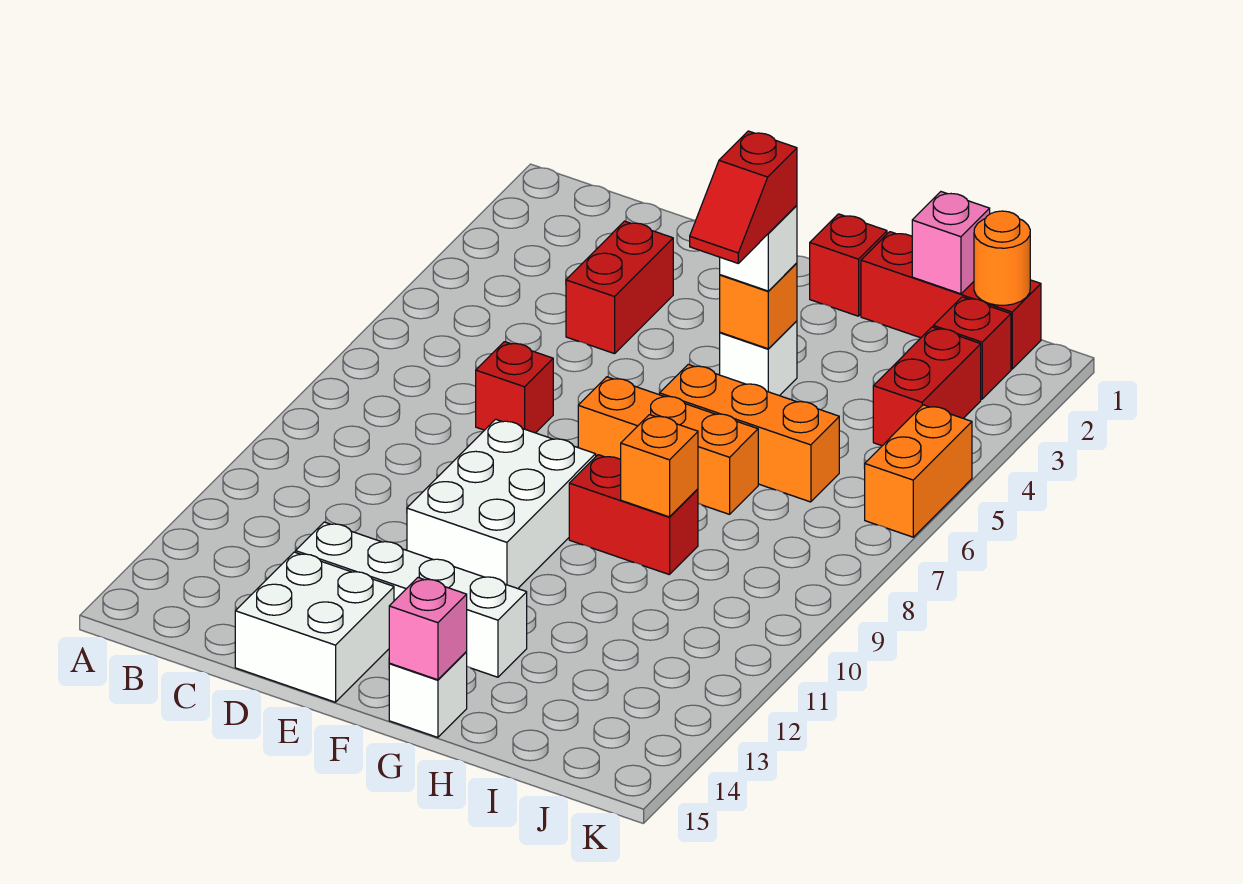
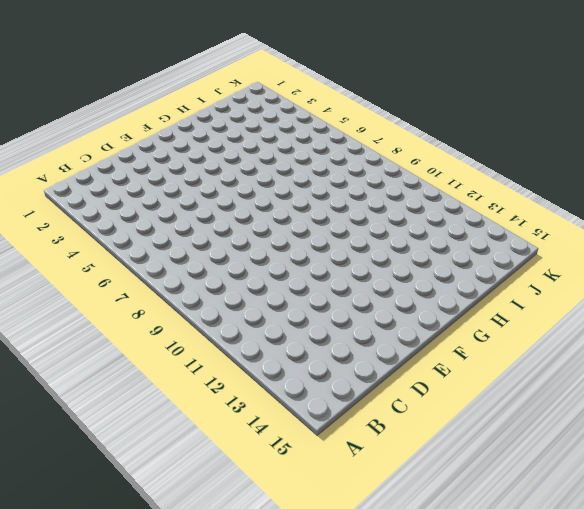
none -> red 1x2 brick [566,221,673,354]
none -> red 1x1 brick [476,342,553,433]
none -> white 1x4 brick [296,522,527,677]

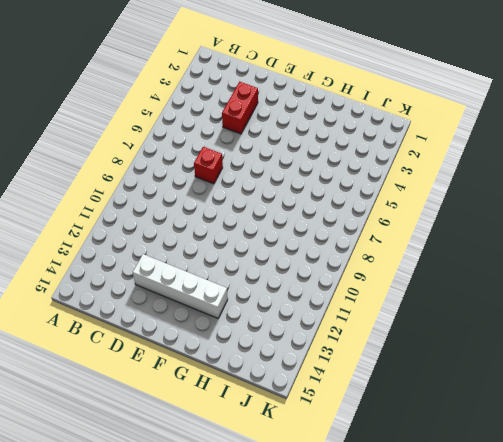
none -> white 2x2 brick [235,552,394,702]
none -> white 2x3 brick [407,419,596,589]
none -> orange 1x3 brick [578,377,758,514]

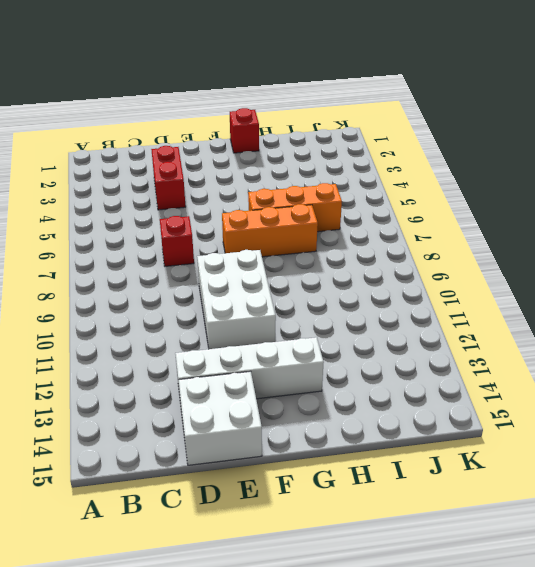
none -> white 1x1 brick [720,321,797,396]
none -> red 1x2 brick [569,455,698,575]
none -> white 1x1 brick [389,652,467,737]

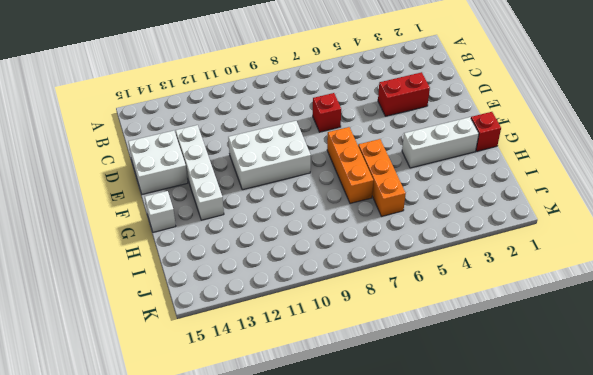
white 1x3 brick [402,117,479,168] -> white 1x1 brick [720,321,797,396]
none -> red 1x2 brick [569,455,698,575]
none -> red 1x3 brick [861,232,1041,369]
none -> red 1x1 brick [933,297,1011,399]

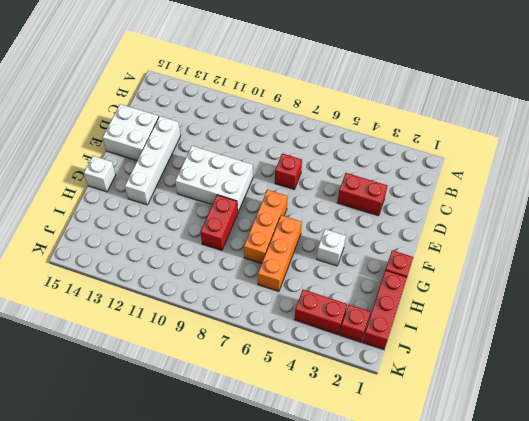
none -> orange 1x2 brick [865,405,972,537]
none -> orange 1x1 brick [720,263,797,349]
none -> pink 1x1 brick [389,578,467,680]

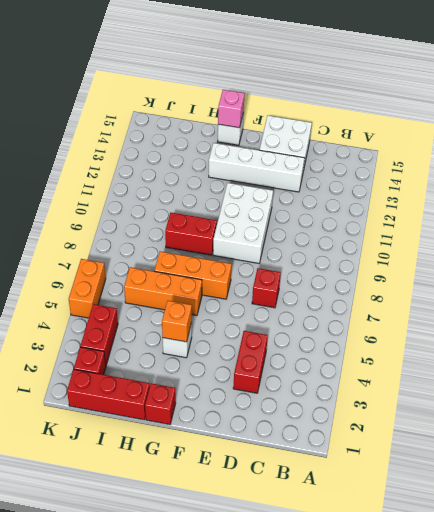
none -> orange 1x1 brick [621,415,698,517]
none -> pink 1x1 brick [912,192,990,294]
none -> orange 1x1 round brick [974,211,1030,305]

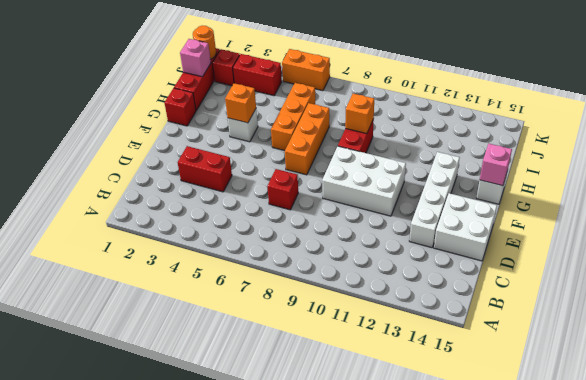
none -> white 1x1 brick [720,205,797,291]
none -> red 1x2 slope [690,131,797,263]

